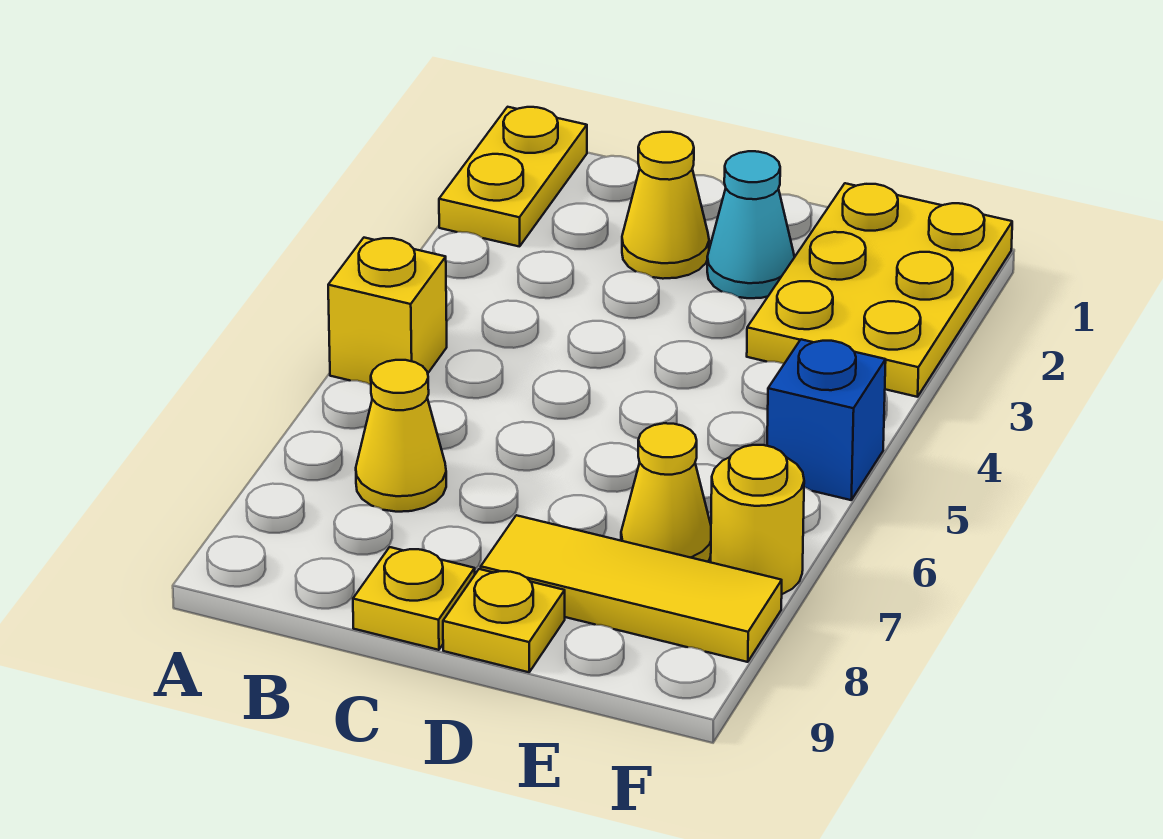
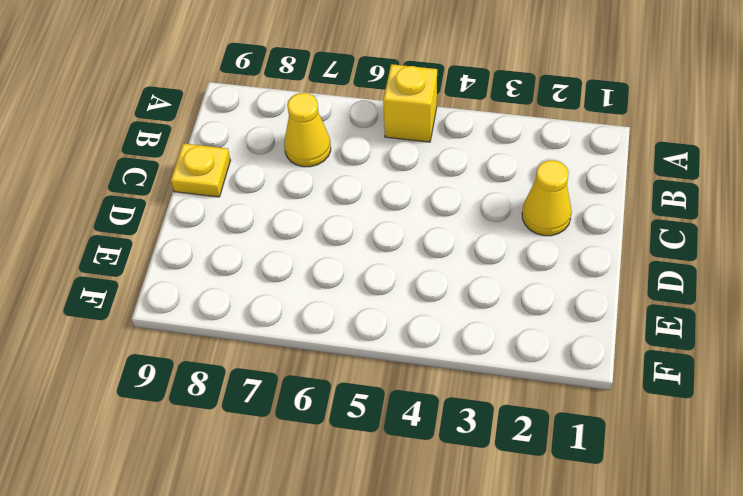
none -> yellow 1x2 plate [439,107,587,247]
none -> cyan 1x1 cone [707,151,794,298]
none -> yellow 1x3 tile [481,515,782,662]

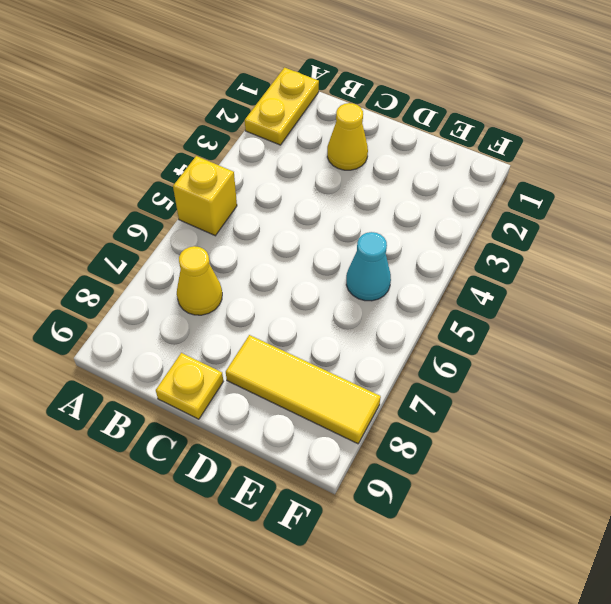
cyan 1x1 cone [346,232,391,301] -> cyan 1x1 cone moved to [707,151,794,298]
none -> yellow 1x1 plate [443,569,565,672]
none -> yellow 2x3 plate [747,183,1012,397]
none -> yellow 1x1 cone [621,423,711,562]

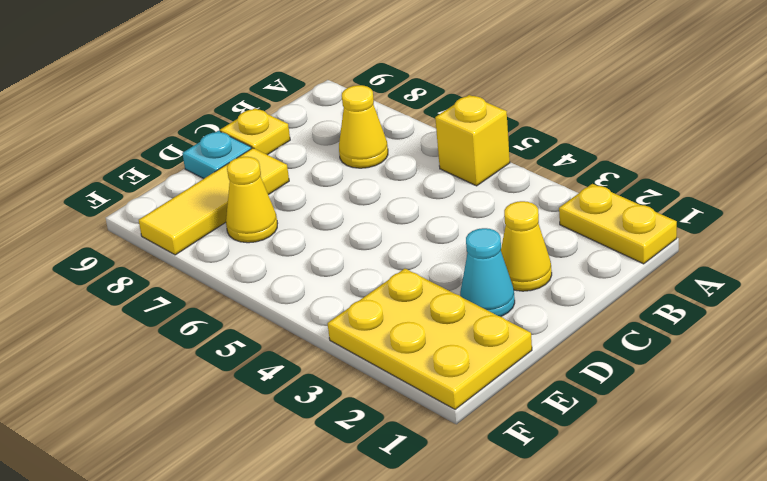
cyan 1x1 plate [182,131,252,179] -> yellow 1x1 plate [443,569,565,672]
none -> blue 1x1 brick [767,339,886,500]
none -> yellow 1x1 round brick [711,445,804,594]

